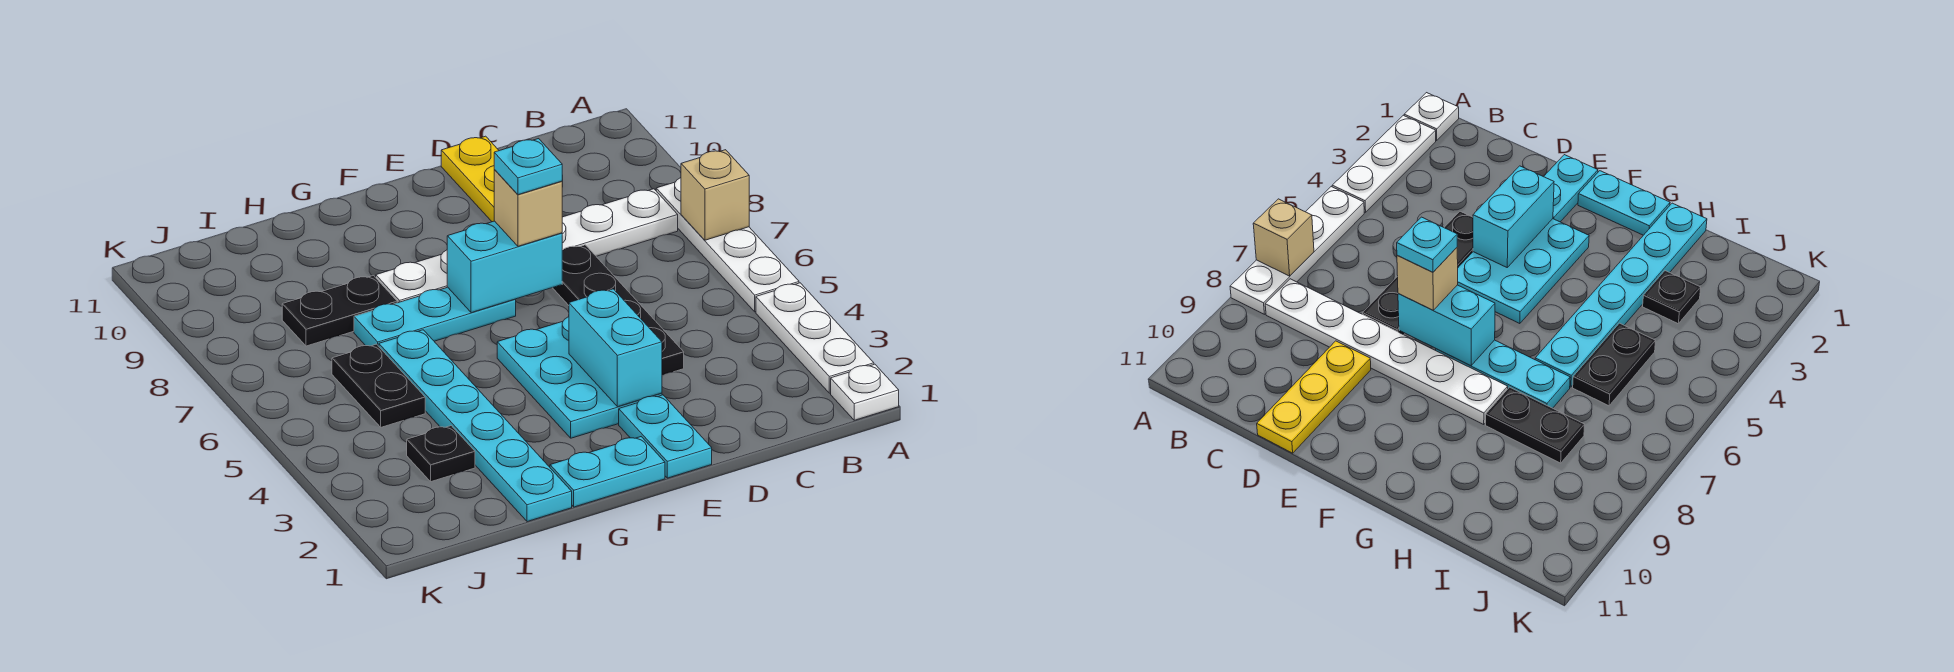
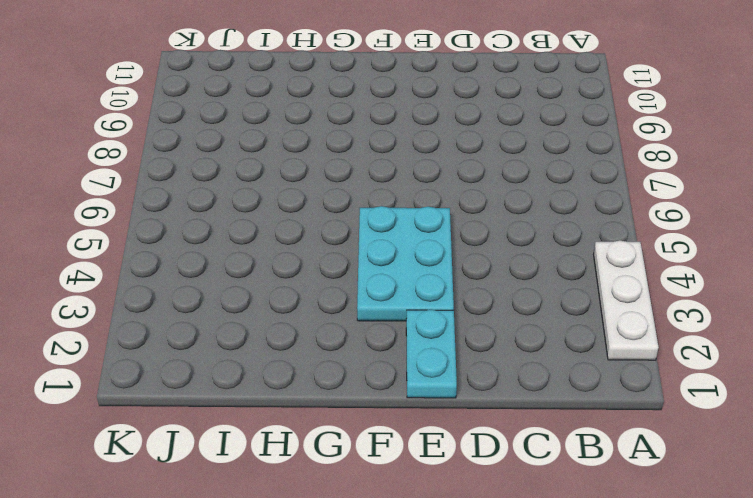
none -> white 1x1 plate [831,364,899,420]
none -> white 1x4 plate [656,178,799,312]
none -> white 1x6 plate [376,189,678,303]

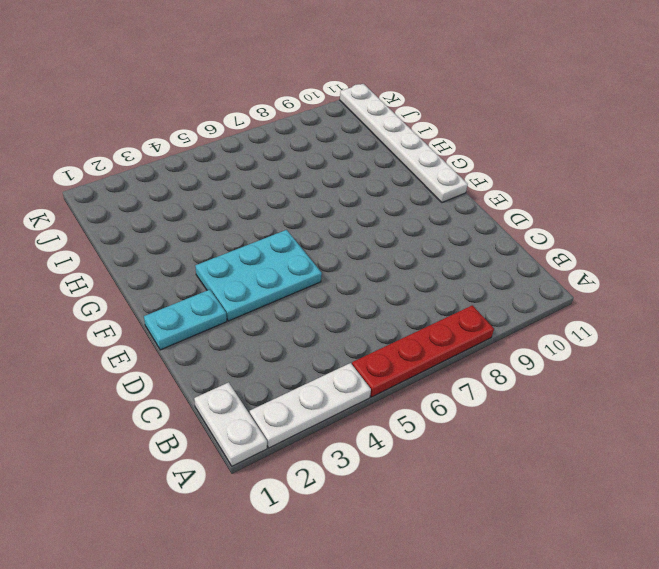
white 1x2 plate [194,382,267,466] -> white 1x1 plate [831,364,899,420]
red 1x4 plate [352,305,494,397] -> white 1x4 plate [656,178,799,312]
white 1x6 plate [340,84,468,203] -> white 1x6 plate moved to [376,189,678,303]
none -> black 1x4 plate [553,245,684,375]
none -> yellow 1x3 plate [441,136,499,222]
none -> cyan 1x2 plate [550,437,665,507]

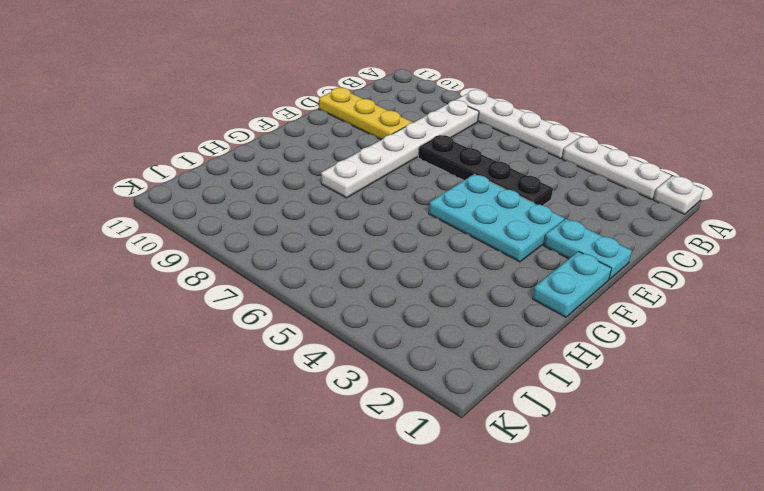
none -> cyan 1x3 plate [354,287,516,346]
none -> cyan 1x6 plate [379,330,572,522]
none -> black 1x2 plate [282,276,397,346]

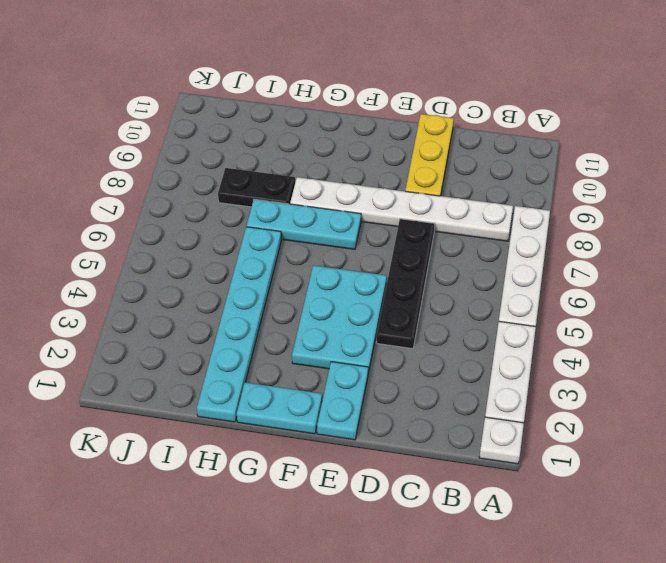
none -> black 1x1 plate [407,426,475,482]
none -> black 1x2 plate [332,344,425,427]
none -> tan 1x1 brick [681,150,749,240]

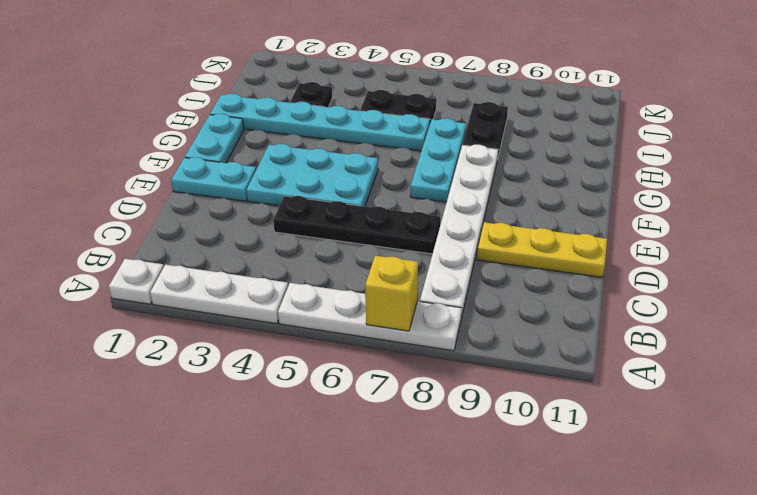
yellow 1x1 brick [365,256,418,331] -> tan 1x1 brick [681,150,749,240]
none -> cyan 1x2 brick [569,289,662,407]
none -> cyan 1x2 brick [447,221,562,313]
none -> tan 1x1 brick [494,170,562,246]

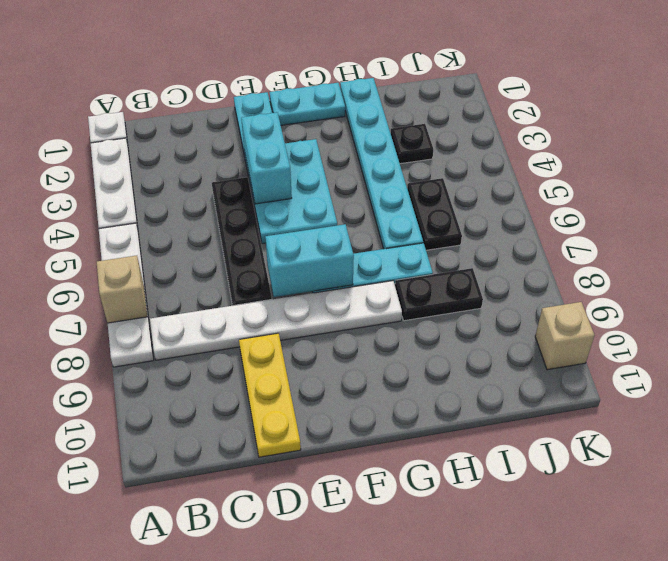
tan 1x1 brick [535,302,594,370] -> tan 1x1 brick moved to [494,170,562,246]
none -> cyan 1x1 plate [494,139,562,195]

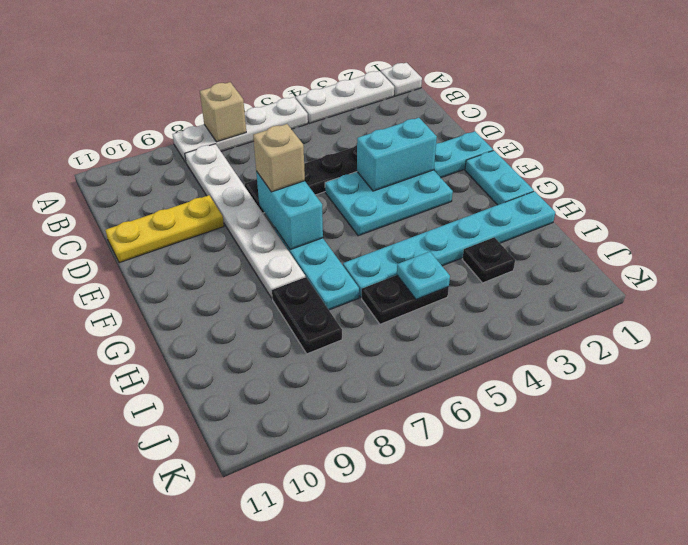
cyan 1x1 plate [397,252,450,299] -> cyan 1x1 plate moved to [494,139,562,195]

